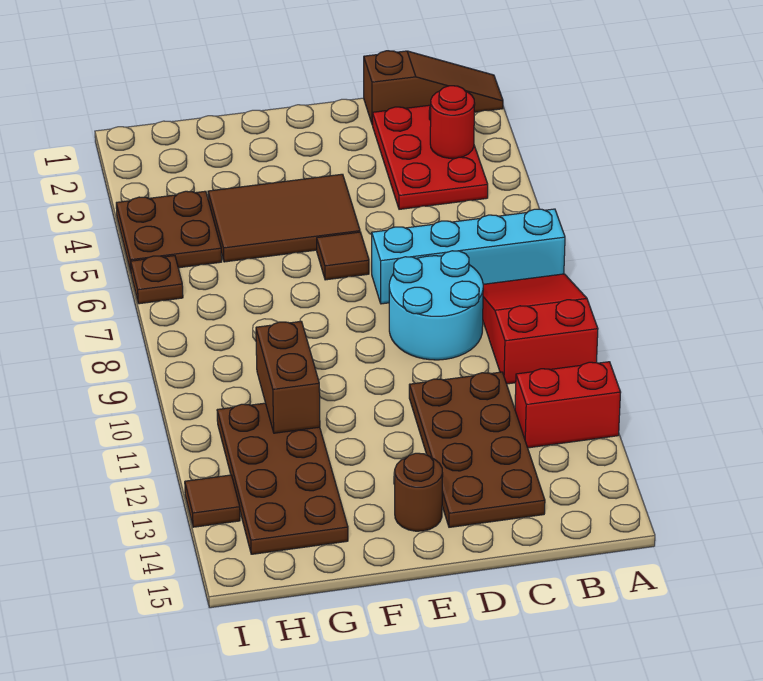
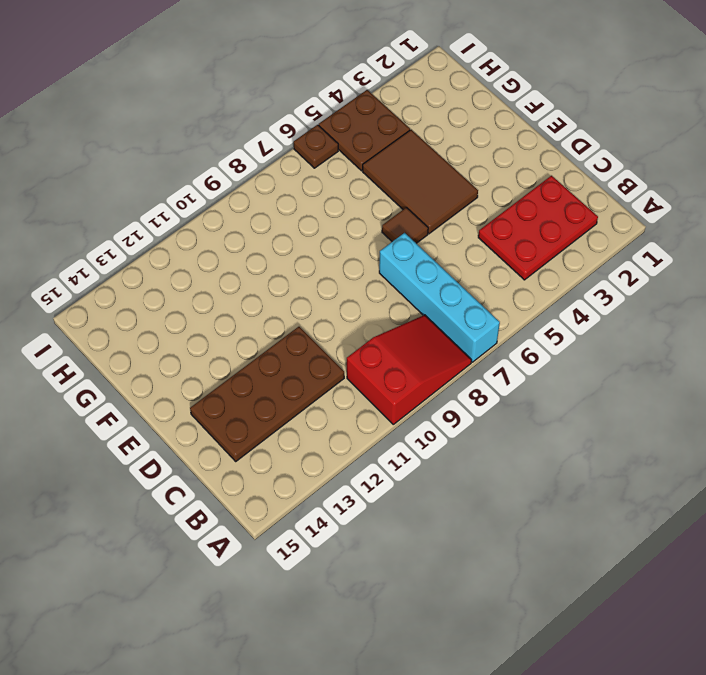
none -> brown 1x3 slope [364,51,503,125]
none -> red 1x2 brick [515,362,621,448]
none -> cyan 2x2 round brick [389,251,483,360]

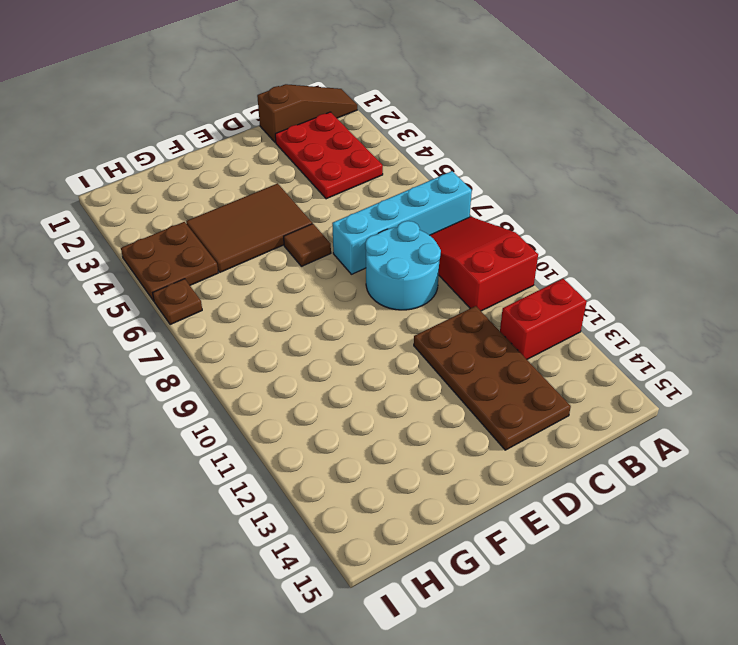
none -> brown 1x1 round brick [395,453,443,531]
none -> brown 2x4 plate [217,403,348,554]
none -> brown 1x1 tile [185,475,240,527]

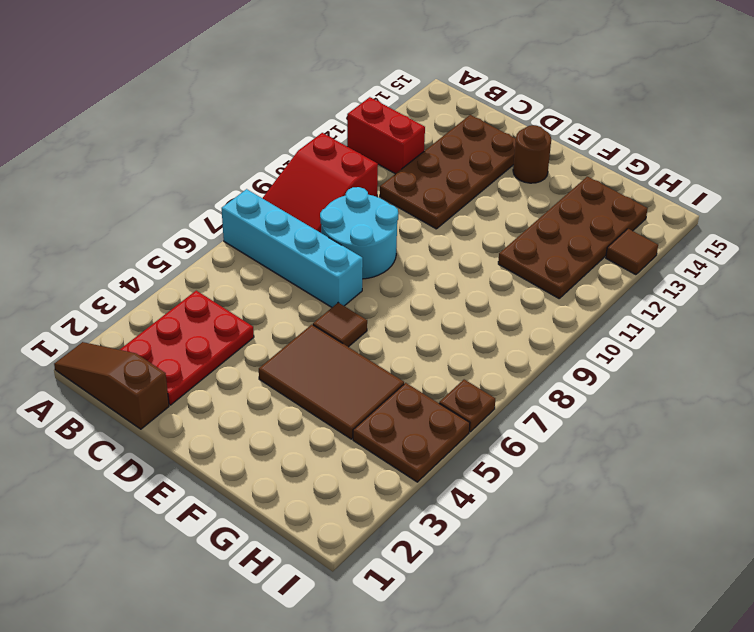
none -> red 1x1 round brick [430,86,475,158]
none -> brown 1x2 brick [256,321,320,433]

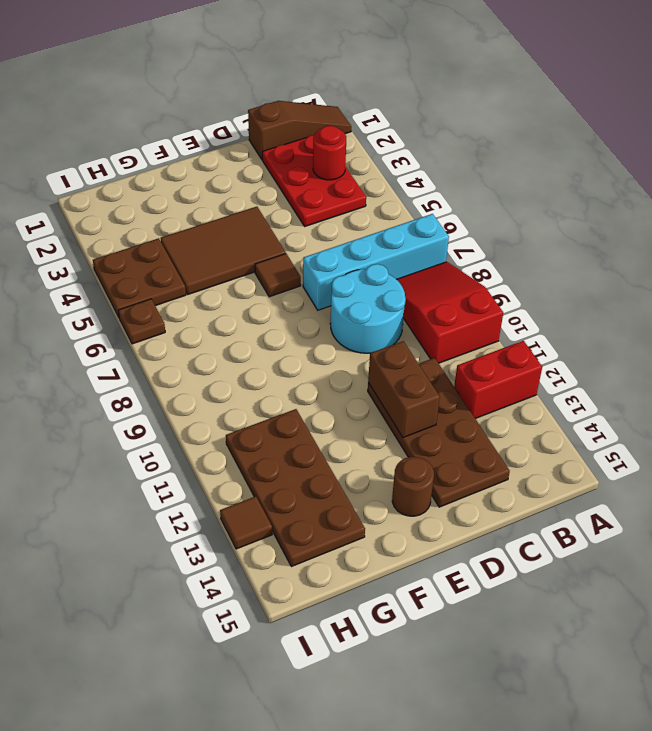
brown 1x2 brick [368,341,440,437] -> brown 1x2 brick moved to [256,321,320,433]

